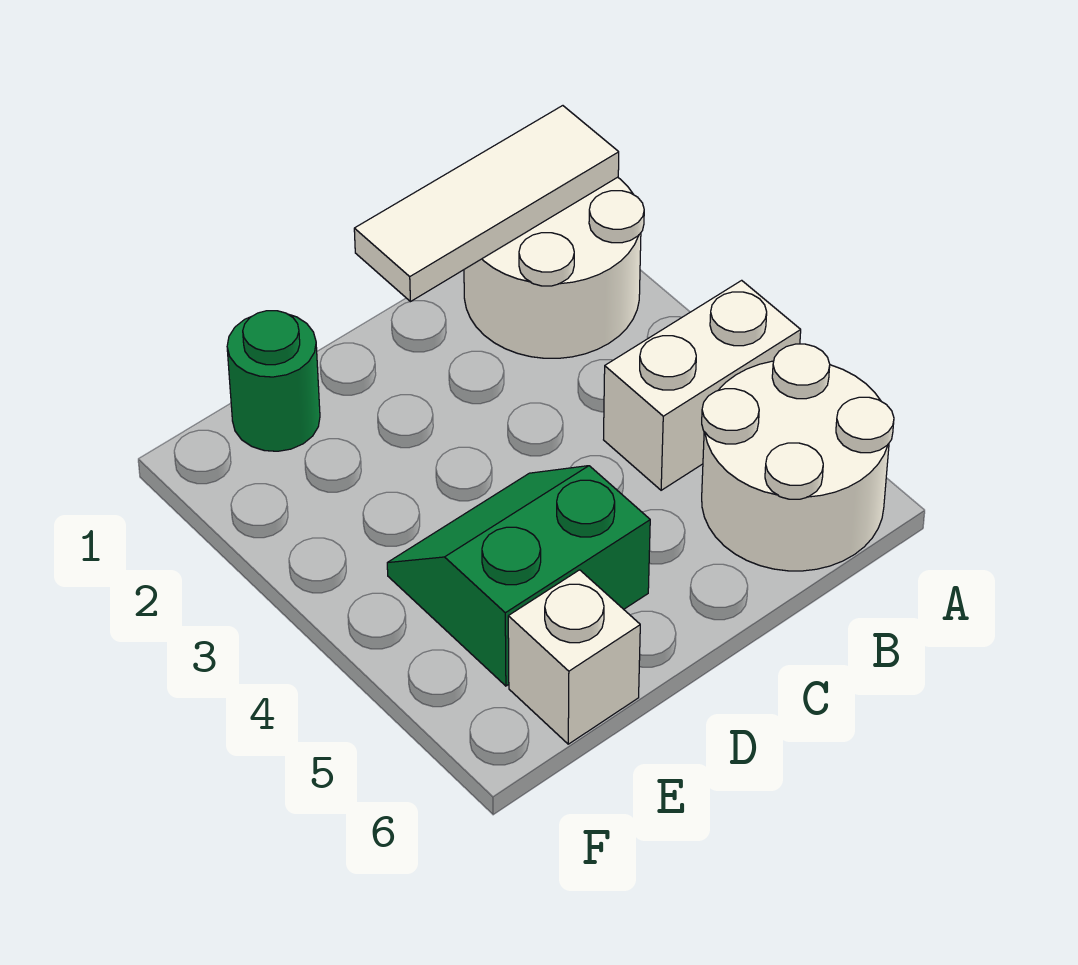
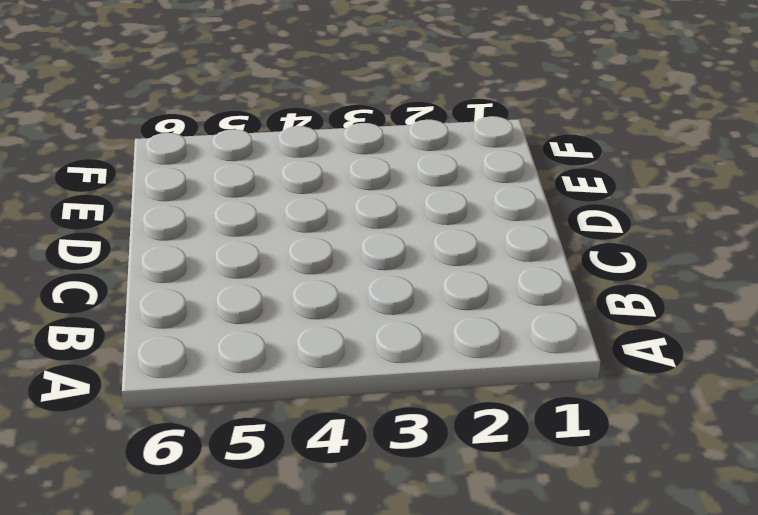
none -> white 2x2 round brick [464,177,644,358]
none -> white 1x2 brick [604,280,801,490]

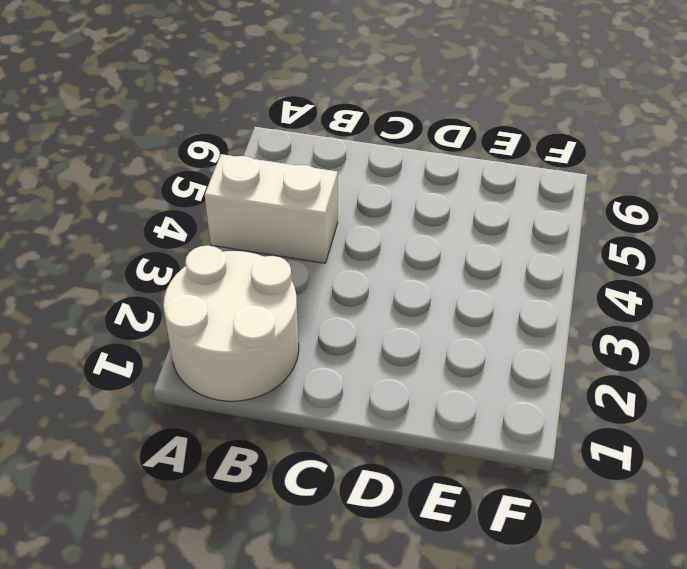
none -> white 2x2 round brick [702,344,894,571]
none -> green 2x2 slope [387,466,650,686]

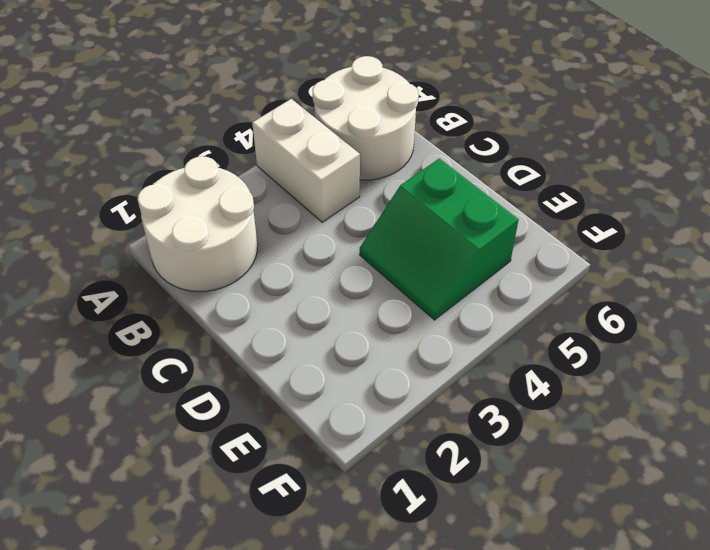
none -> green 1x1 round brick [227,311,320,451]
none -> white 1x1 brick [508,570,640,744]

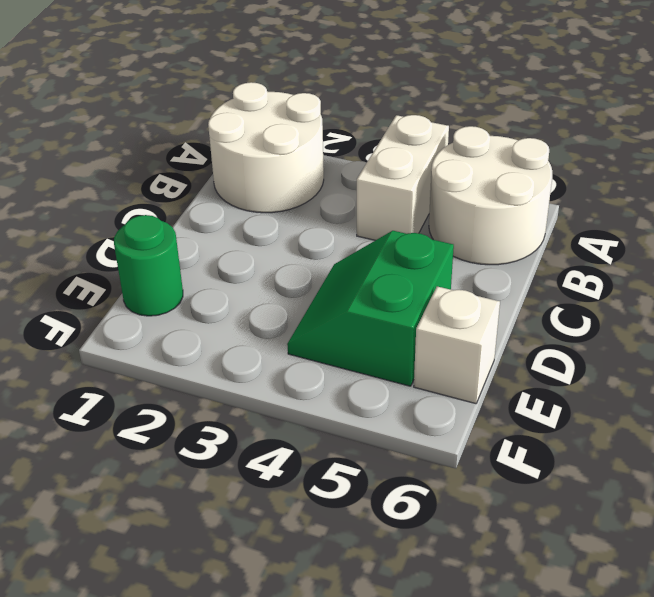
none -> white 1x3 tile [354,106,619,302]

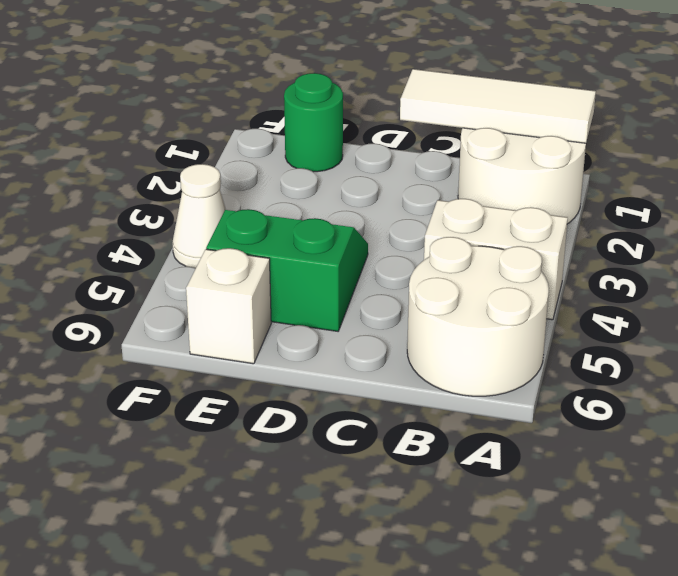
white 1x1 cone [173,164,226,268] -> none

